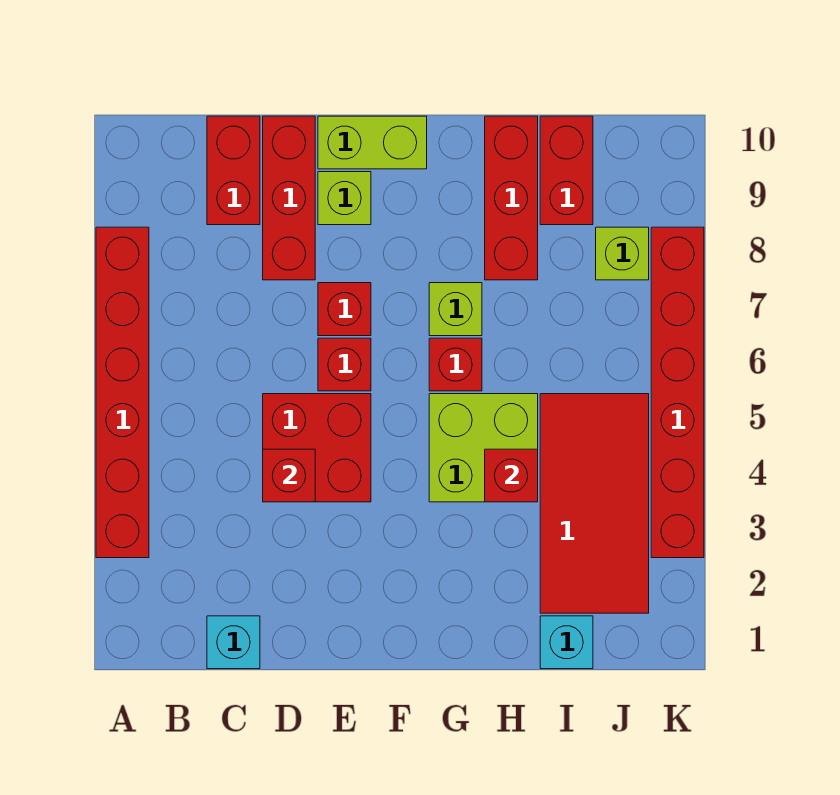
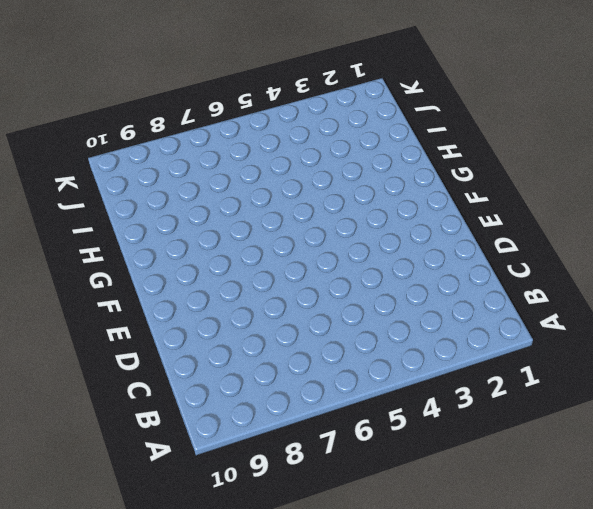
none -> red 1x6 brick [96,227,149,558]
none -> cyan 1x1 brick [207,616,260,669]
none -> red 1x2 brick [207,116,260,225]

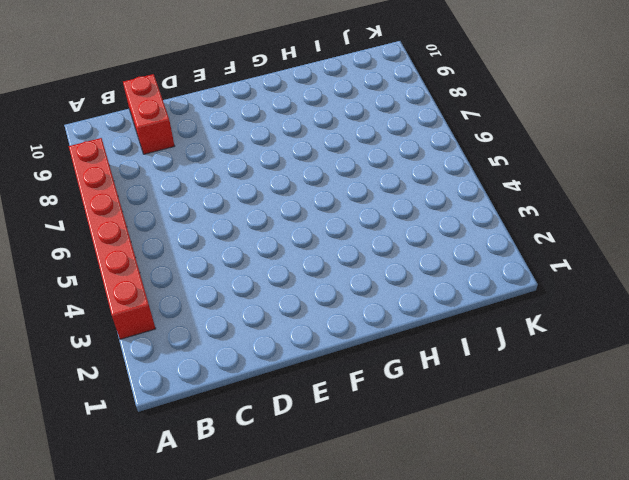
none -> cyan 1x1 brick [207,616,260,669]
none -> red 2x2 brick [263,394,371,502]
none -> red 1x3 brick [263,116,315,280]

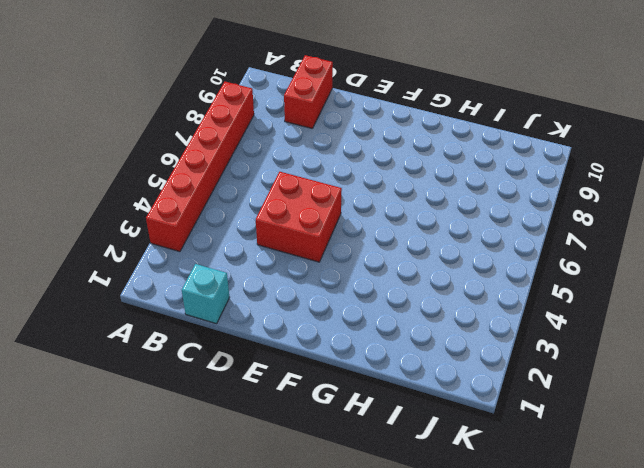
none -> red 1x3 brick [263,116,315,280]
none -> red 1x1 brick [318,338,371,391]
none -> red 1x1 brick [318,283,371,336]

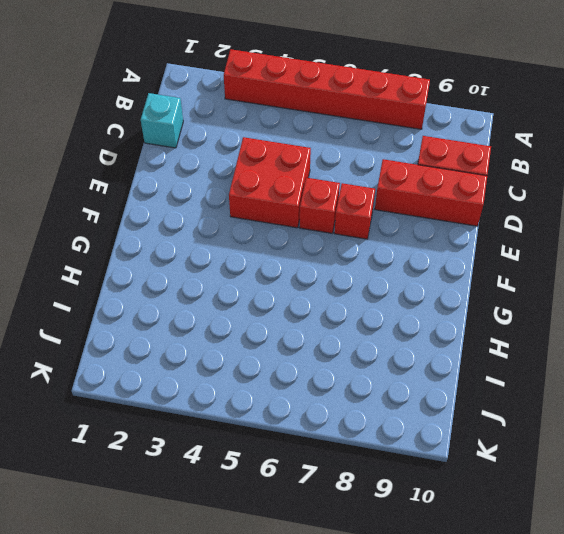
none -> lime 1x1 brick [318,172,371,225]
none -> lime 1x2 brick [318,116,427,169]
none -> lime 2x2 brick [429,394,538,502]

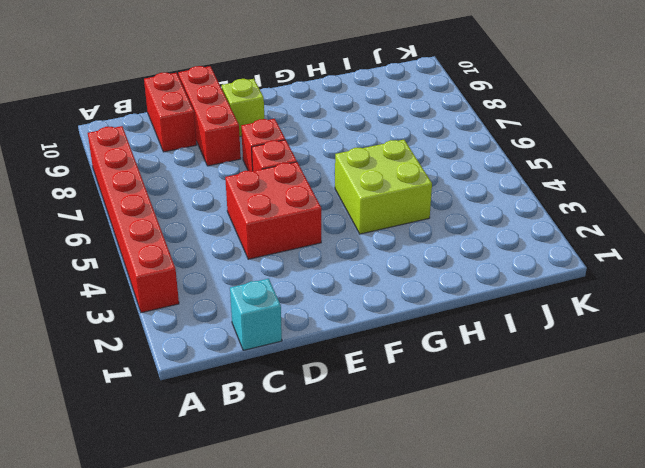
none -> lime 1x2 brick [318,116,427,169]
none -> red 1x1 brick [429,338,482,391]
none -> lime 1x1 brick [429,283,482,336]

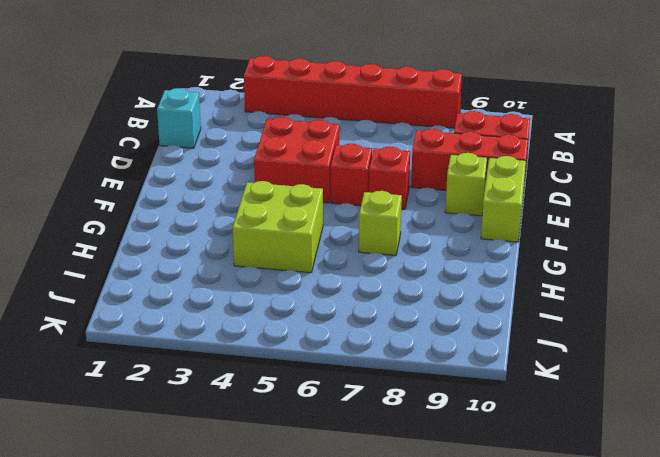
none -> red 1x1 brick [429,338,482,391]
none -> red 1x3 brick [485,116,538,280]
none -> cyan 1x1 brick [540,616,593,669]

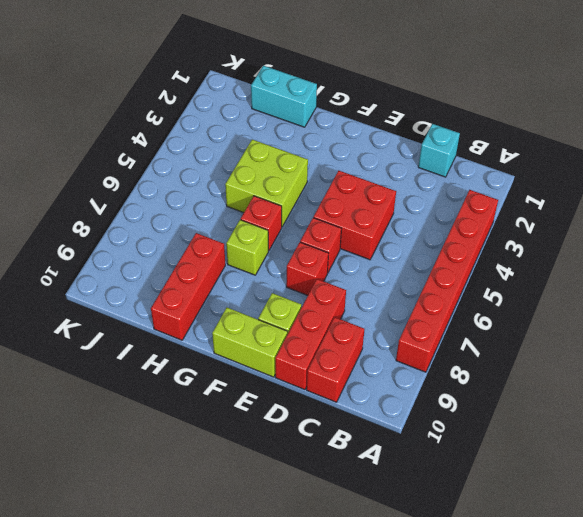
cyan 1x2 brick [251,66,317,127] -> cyan 1x1 brick [540,616,593,669]
none -> red 2x4 tile [540,394,649,613]
none -> red 1x2 brick [540,116,593,225]
none -> lime 1x1 brick [596,227,649,280]

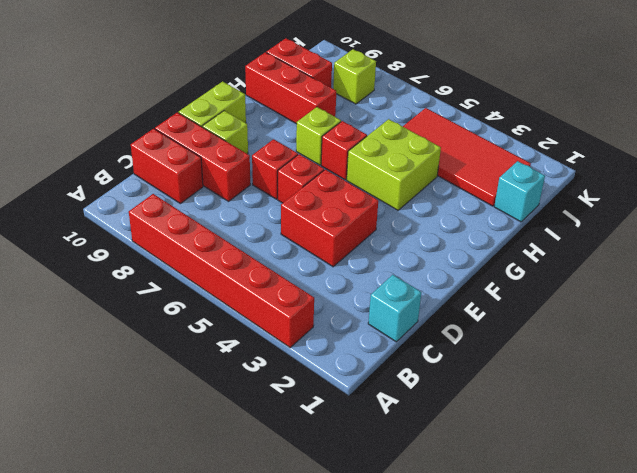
none -> red 1x6 brick [651,227,704,558]
none -> red 1x1 brick [263,449,315,502]
none -> red 1x1 brick [485,449,538,502]

